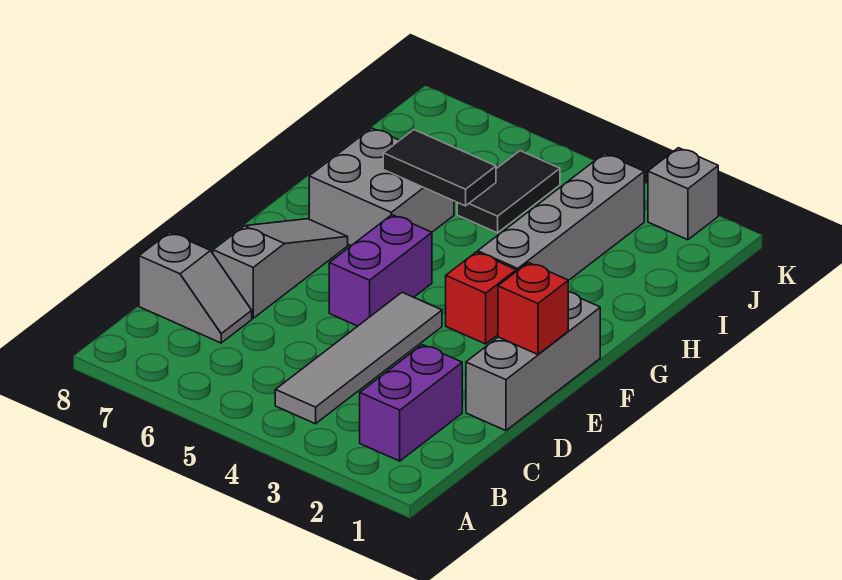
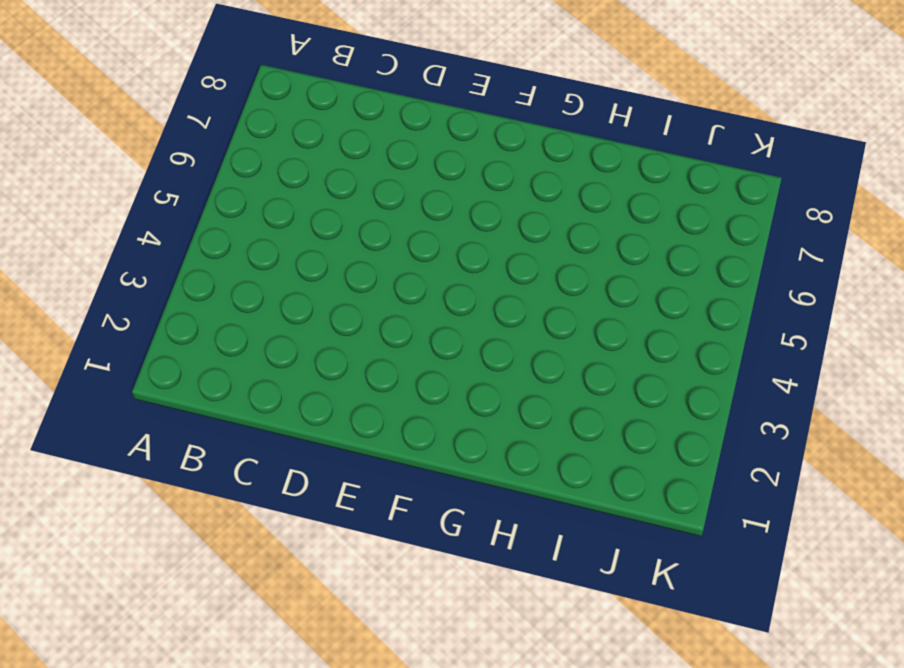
none -> purple 1x2 brick [360,345,462,461]
none -> grey 1x4 tile [275,292,442,424]
none -> grey 1x2 slope [139,232,252,343]

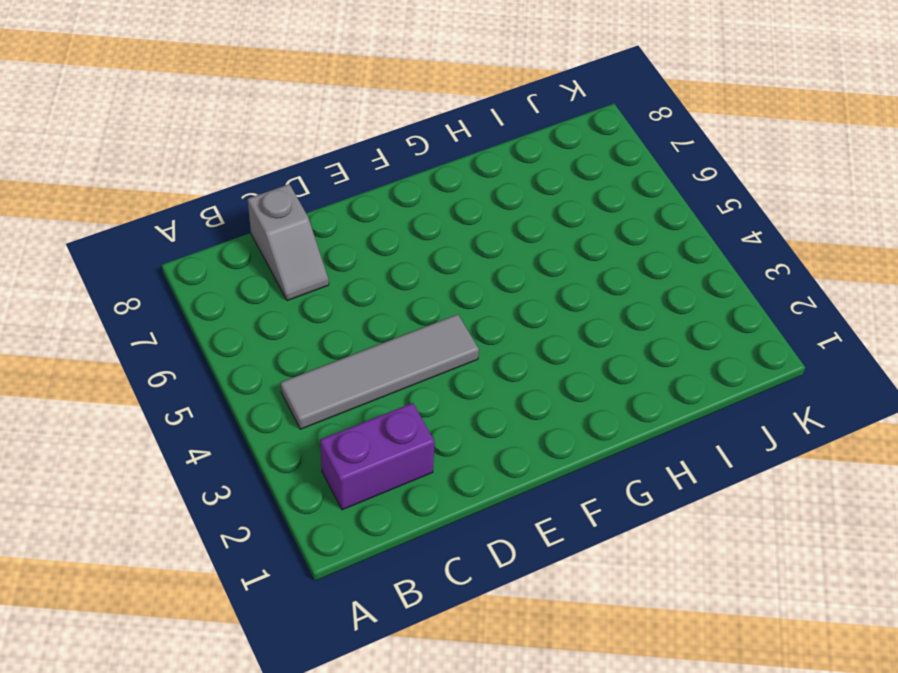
none -> grey 1x3 brick [466,292,600,431]
none -> grey 1x3 slope [213,219,348,318]
none -> purple 1x2 brick [329,215,432,326]

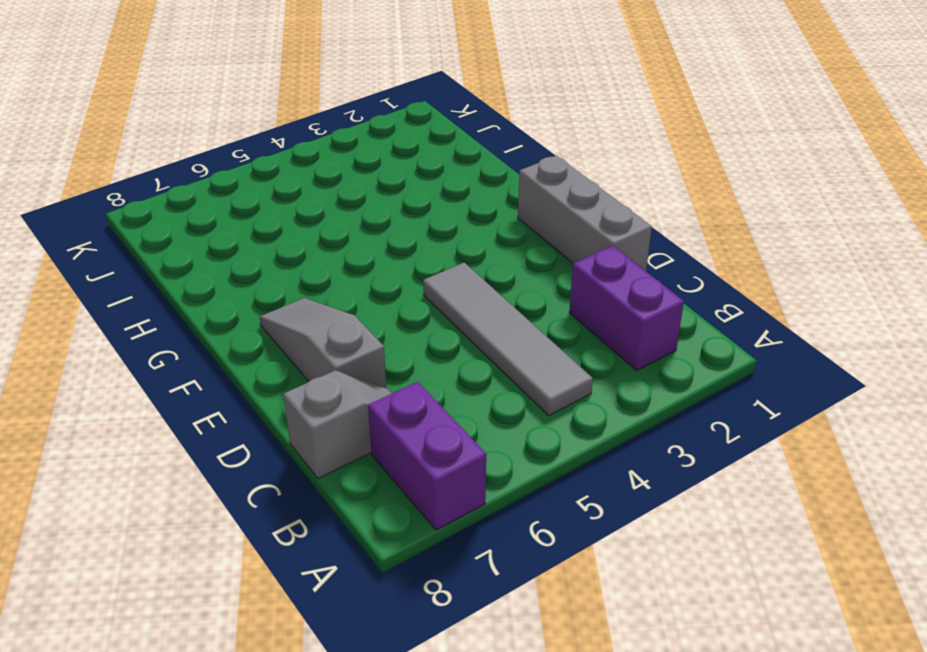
purple 1x2 brick [368,382,486,530] -> purple 1x2 brick moved to [329,215,432,326]
none -> red 1x1 brick [446,252,516,344]
none -> grey 1x4 brick [478,154,644,281]
none -> grey 2x2 brick [309,128,454,246]

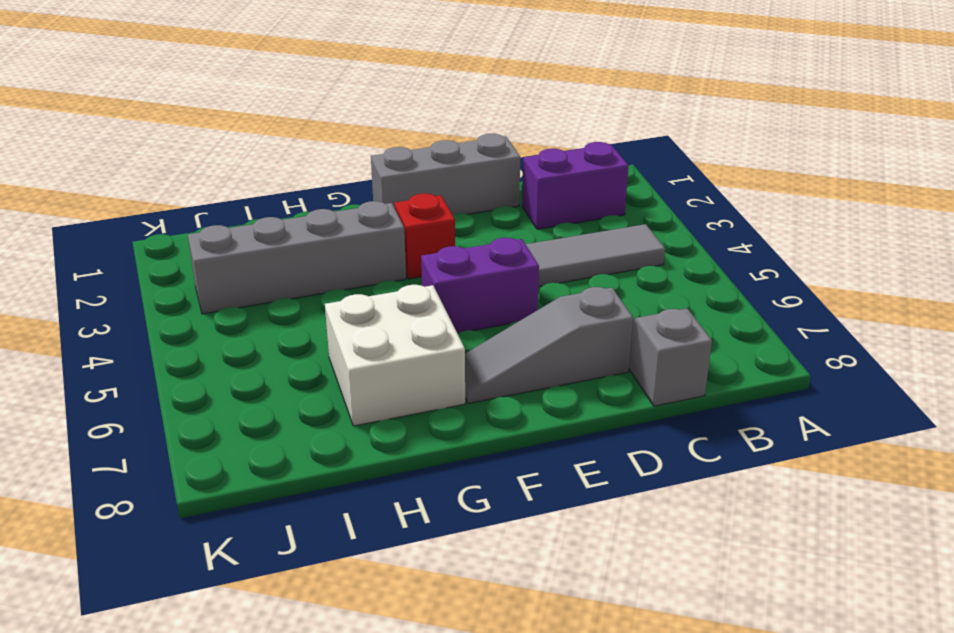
white 2x2 brick [325,285,465,426] -> grey 2x2 brick [309,128,454,246]
none -> black 1x2 tile [457,151,560,233]
none -> grey 1x1 brick [648,148,718,240]
none -> red 1x1 brick [498,263,568,354]

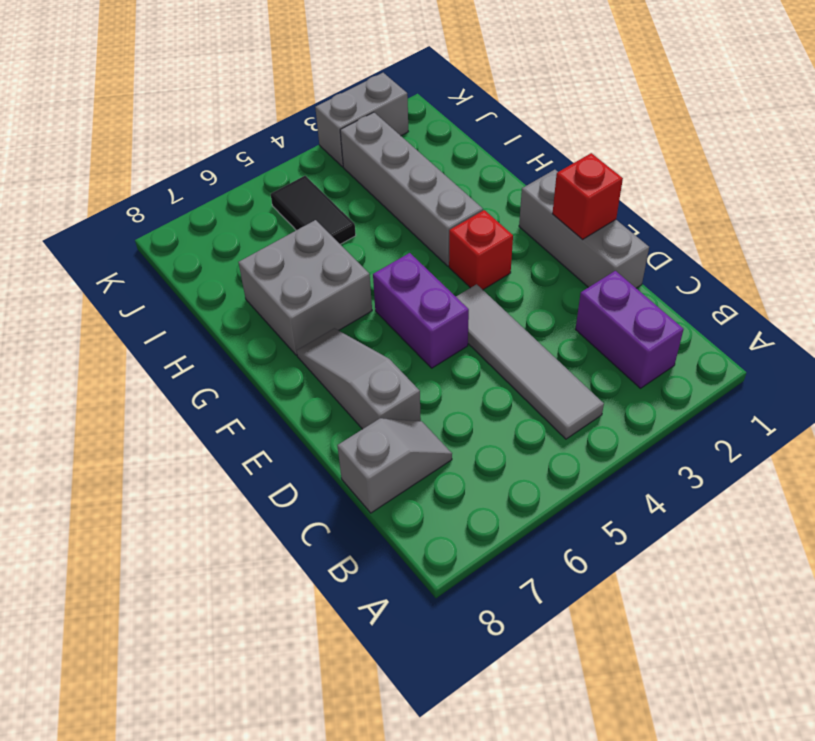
grey 1x2 brick [315,73,409,167] -> grey 1x1 brick [648,148,718,240]
none -> black 1x2 tile [383,130,496,206]

